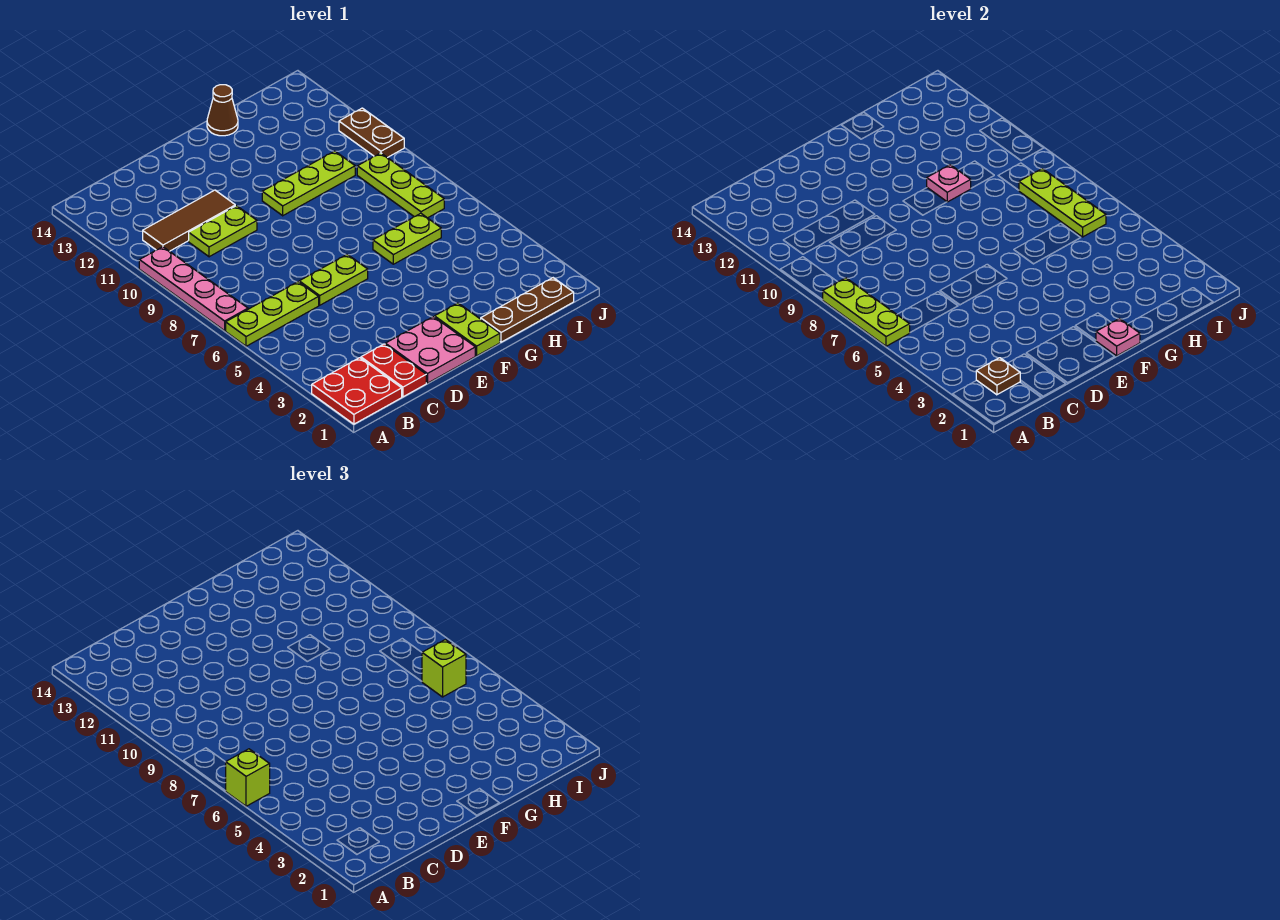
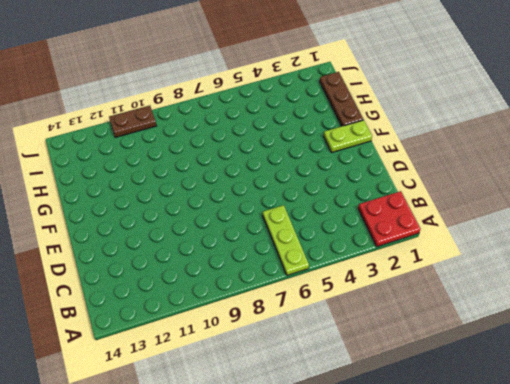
none -> pink 1x4 plate [139,247,248,331]
none -> brown 1x3 tile [143,190,235,251]
none -> red 1x2 plate [361,344,426,397]

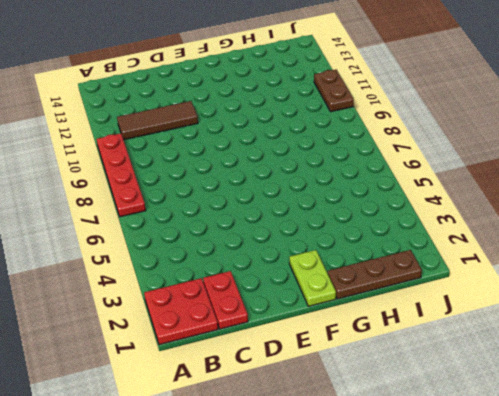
red 1x4 plate [97,133,146,217] -> pink 1x4 plate [139,247,248,331]
none -> lime 1x3 plate [226,282,319,346]
none -> lime 1x2 plate [189,206,257,257]
none -> pink 2x2 plate [385,317,475,383]

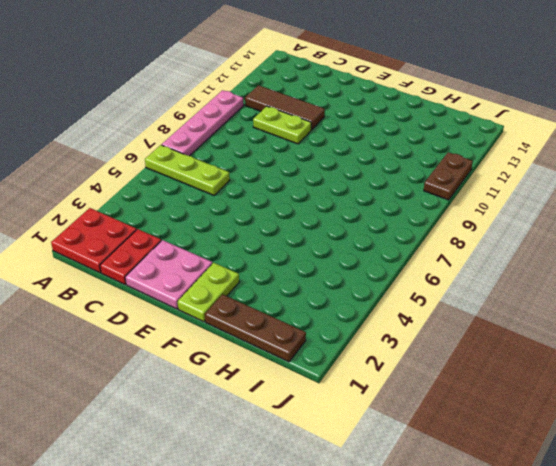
none -> lime 1x2 plate [299,254,368,305]
none -> lime 1x3 plate [262,151,355,216]
none -> lime 1x2 plate [373,213,441,264]

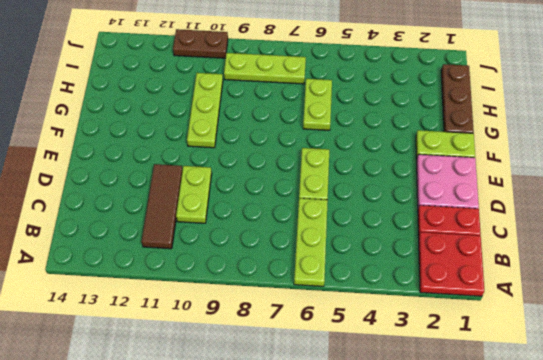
none -> pink 1x4 plate [139,247,248,331]
none -> brown 1x1 cone [207,85,238,136]
none -> lime 1x3 plate [823,278,910,346]

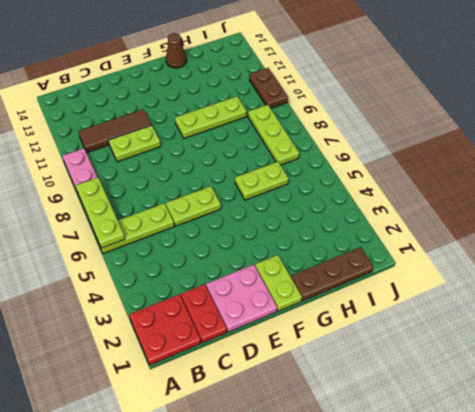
none -> brown 1x1 plate [976,358,1020,395]
none -> pink 1x1 plate [1096,319,1140,356]
none -> pink 1x1 plate [927,165,971,202]

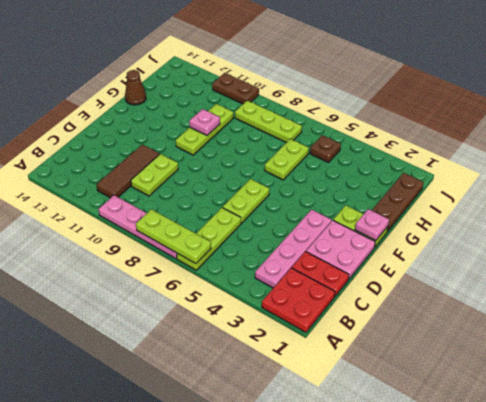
pink 1x4 plate [255,210,332,288] -> none
brown 1x1 plate [310,135,341,162] -> brown 1x1 plate moved to [976,358,1020,395]
none -> lime 1x3 plate [1019,169,1106,237]
none -> lime 1x1 brick [226,749,270,806]
none -> lime 1x1 brick [422,640,466,697]

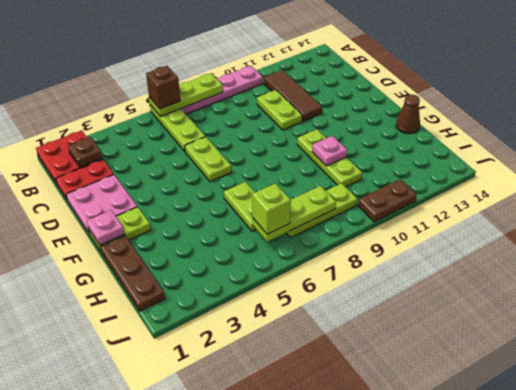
brown 1x1 brick [146,66,180,109] -> lime 1x1 brick [226,749,270,806]

